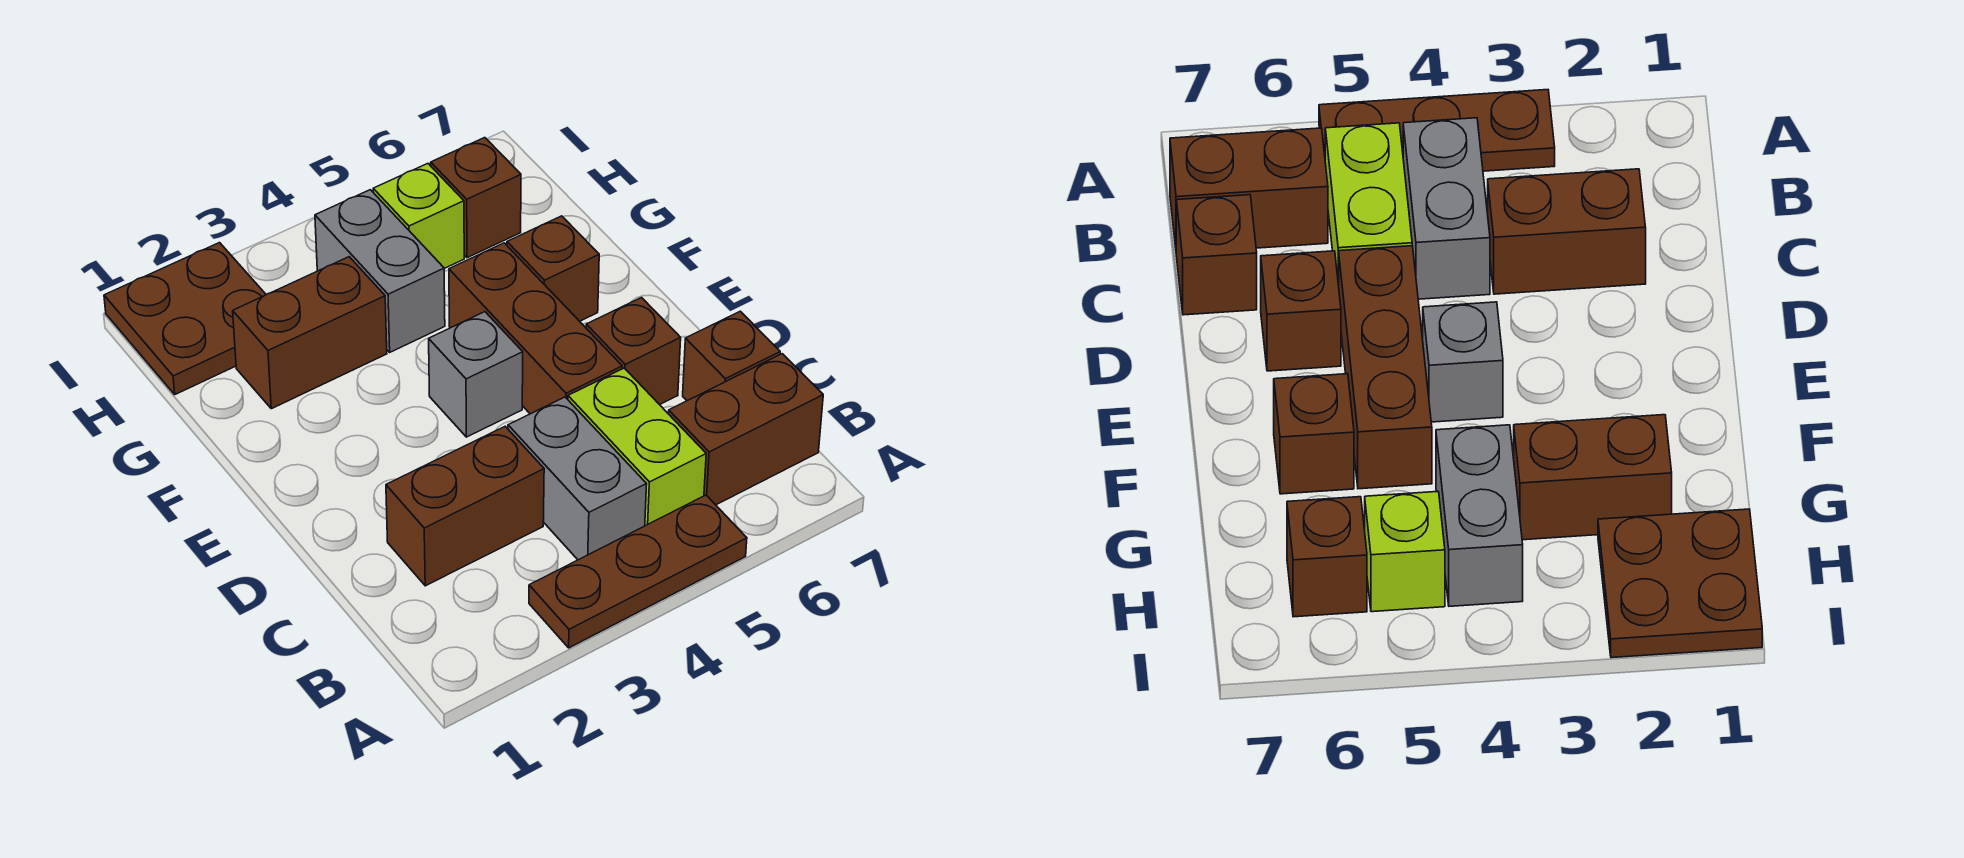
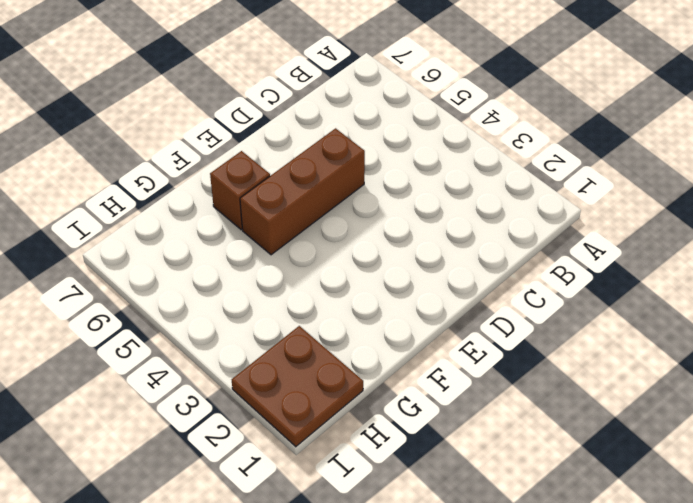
none -> brown 1x3 plate [529,495,747,648]
none -> grey 1x2 brick [508,397,647,560]
none -> lime 1x2 brick [568,368,706,526]

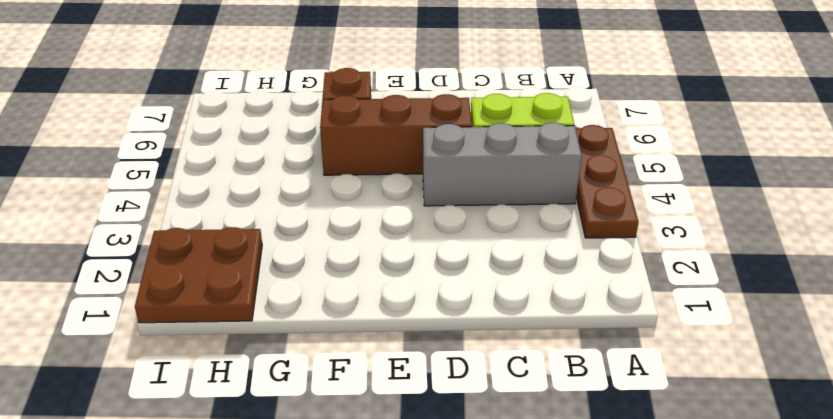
grey 1x3 brick [423,123,582,206] -> grey 1x2 brick [508,397,647,560]
none -> brown 1x2 brick [669,354,823,505]
none -> brown 1x2 brick [386,427,544,586]
none -> brown 1x1 brick [683,311,780,401]

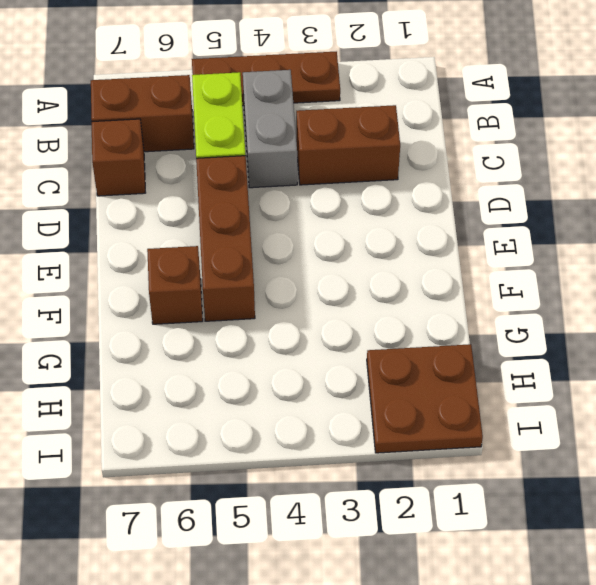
none -> brown 1x1 brick [586,298,681,405]
none -> grey 1x1 brick [429,312,523,437]
none -> brown 1x2 brick [233,257,387,409]

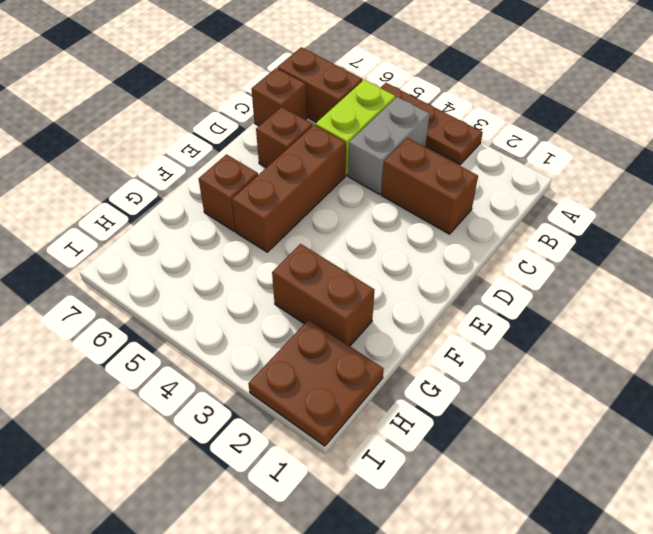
none -> grey 1x1 brick [429,312,523,437]
none -> grey 1x2 brick [315,190,445,352]
none -> lime 1x1 brick [373,164,464,268]

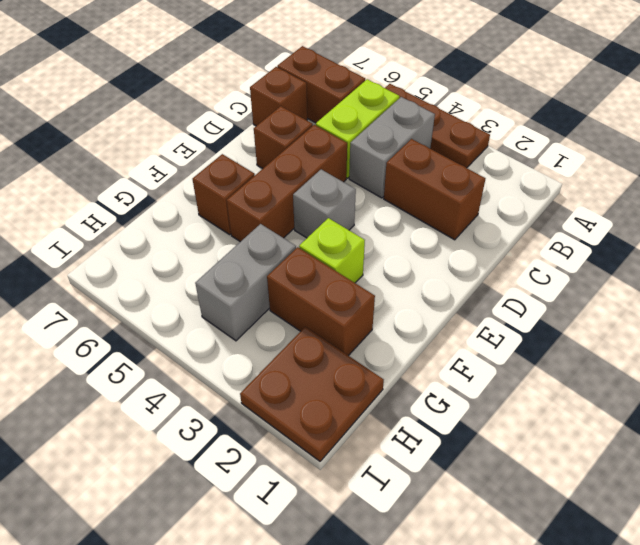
lime 1x1 brick [299,218,365,283] -> lime 1x1 brick moved to [373,164,464,268]
none -> brown 1x1 brick [431,138,521,258]

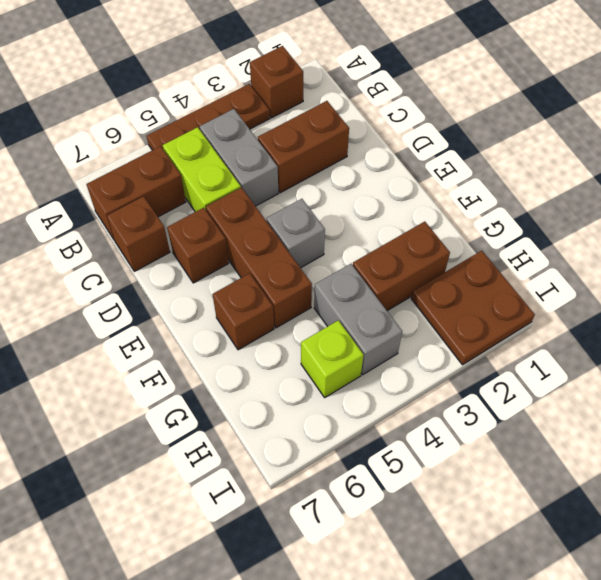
brown 1x1 brick [250,46,303,118] -> brown 1x1 brick moved to [431,138,521,258]

